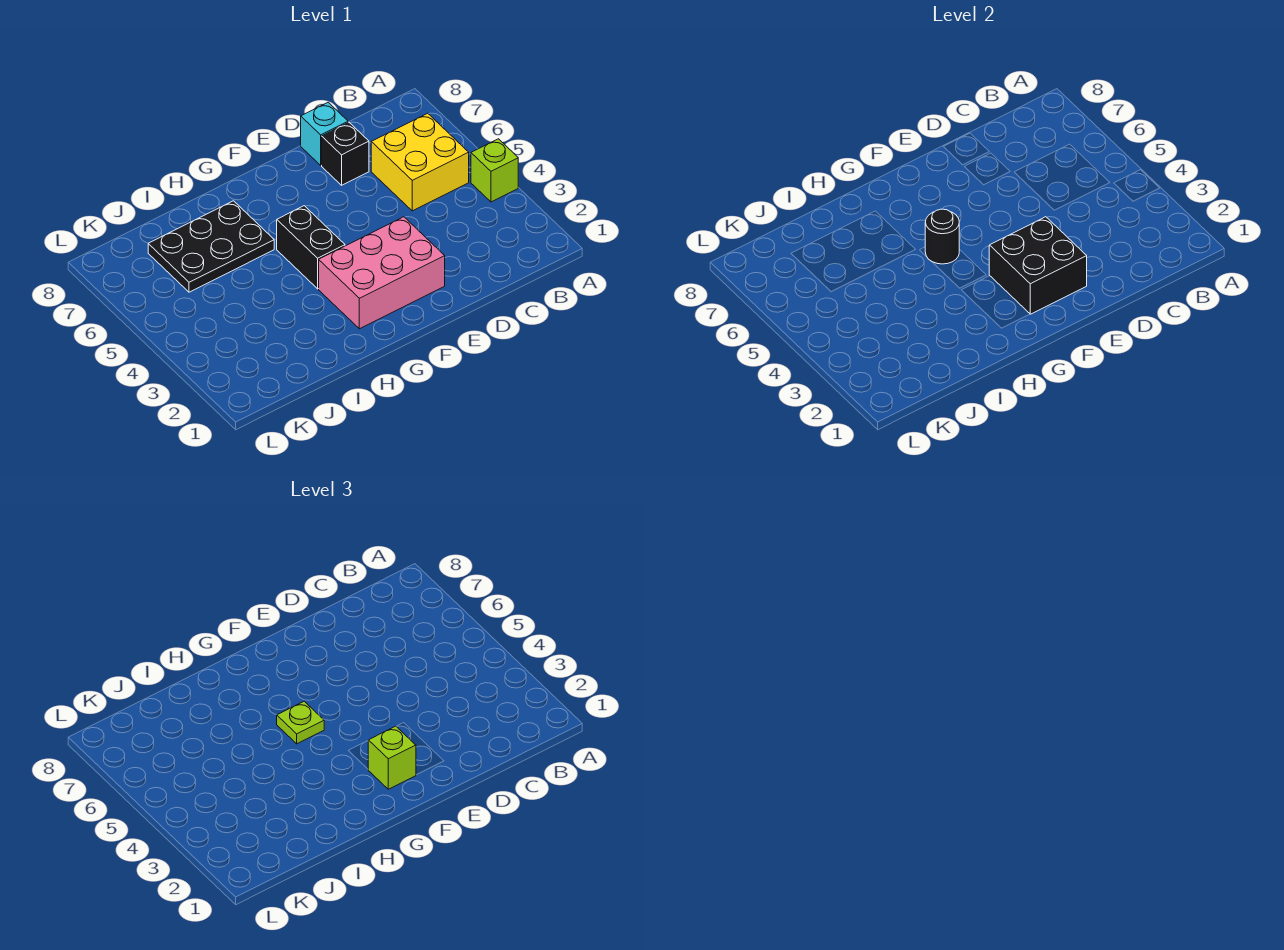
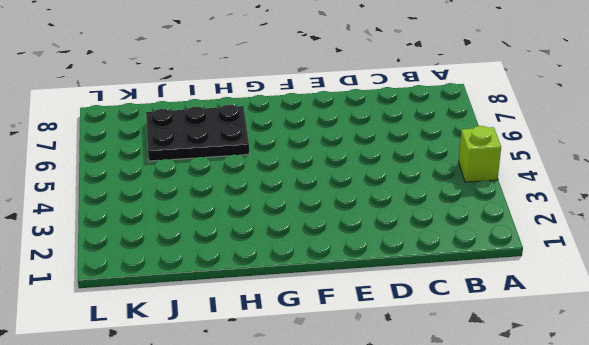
none -> yellow 2x2 brick [371,113,469,211]
none -> black 1x1 brick [322,122,369,185]

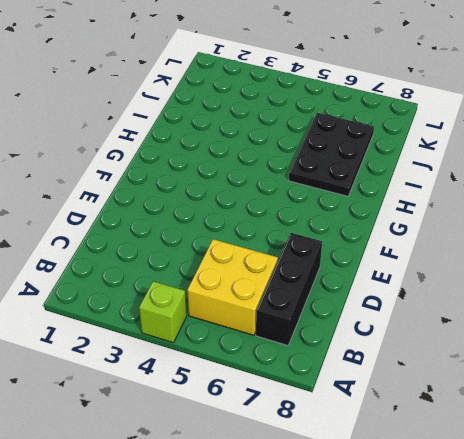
black 1x3 brick [256,233,322,345] -> black 1x1 brick [322,122,369,185]
none -> cyan 1x1 brick [301,102,348,165]
none -> pink 2x3 brick [319,217,445,329]

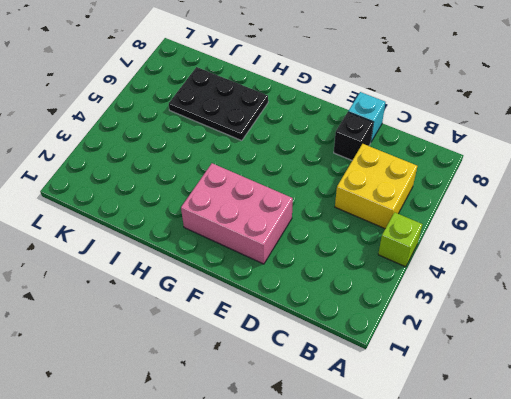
none -> black 1x2 brick [277,206,345,289]
none -> black 2x2 brick [989,217,1087,314]

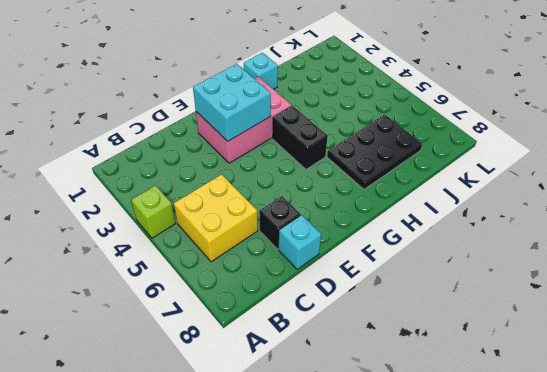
cyan 2x2 brick [193,64,271,141] -> black 2x2 brick [989,217,1087,314]
cyan 1x1 brick [244,53,278,89] -> none
none -> black 1x1 round brick [925,209,959,264]
none -> lime 1x1 brick [368,726,416,789]

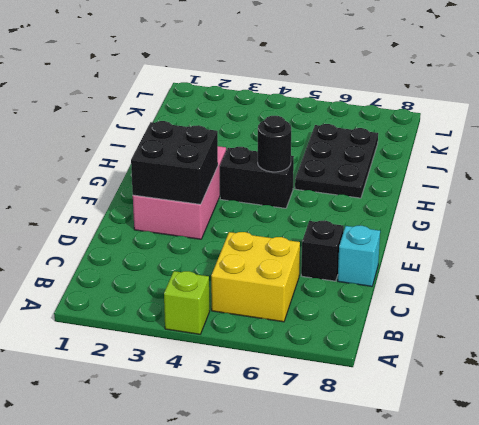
none -> lime 1x1 brick [368,726,416,789]
none -> lime 1x1 plate [277,701,324,744]

